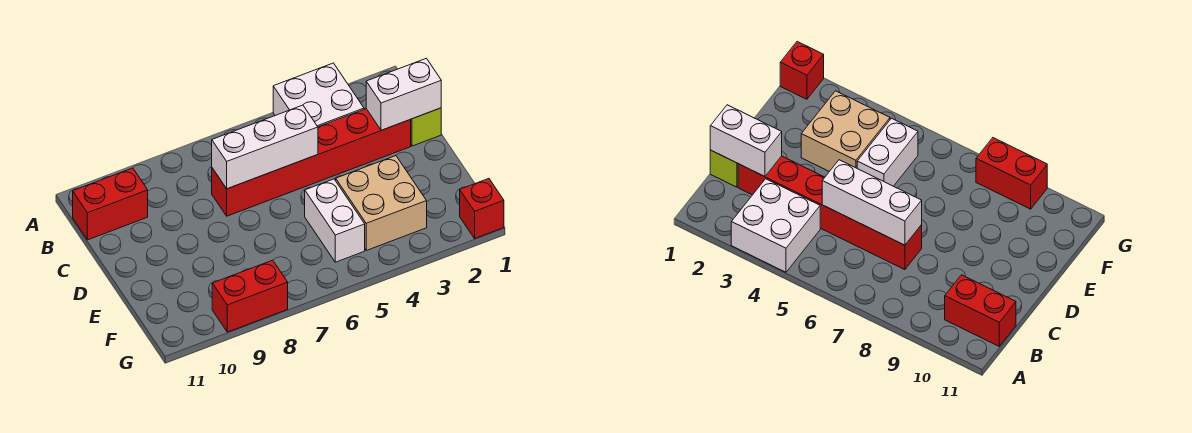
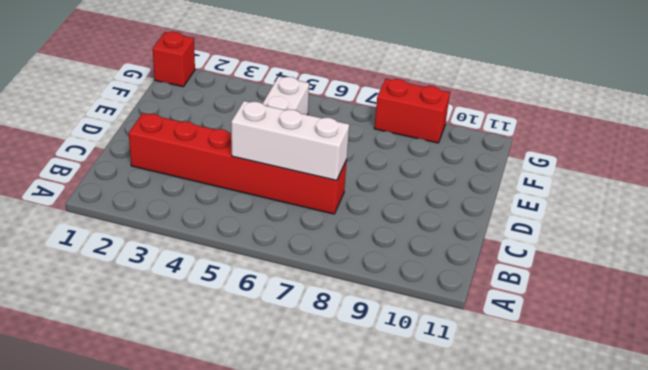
none -> white 2x2 brick [273,63,364,127]
none -> red 1x2 brick [73,168,148,240]

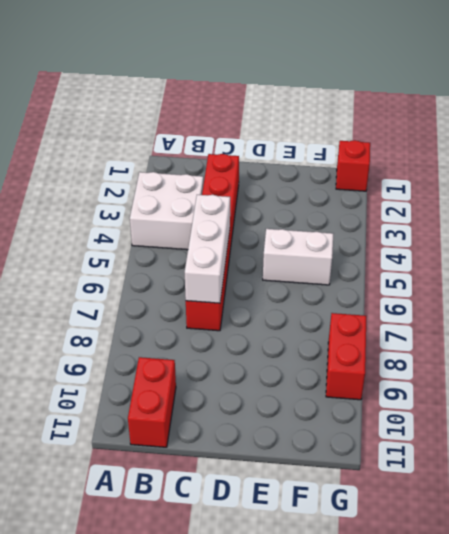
none -> lime 1x1 brick [410,108,441,146]
none -> tan 2x2 brick [336,156,427,250]

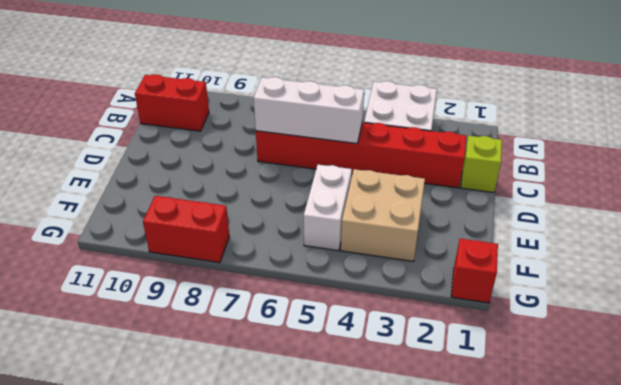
none -> white 1x2 brick [366,58,441,130]

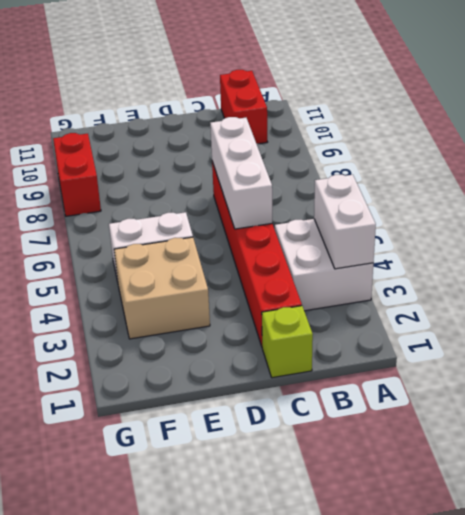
white 1x2 brick [314,175,376,269] -> white 1x2 brick moved to [366,58,441,130]
none -> red 1x1 brick [460,179,504,238]

